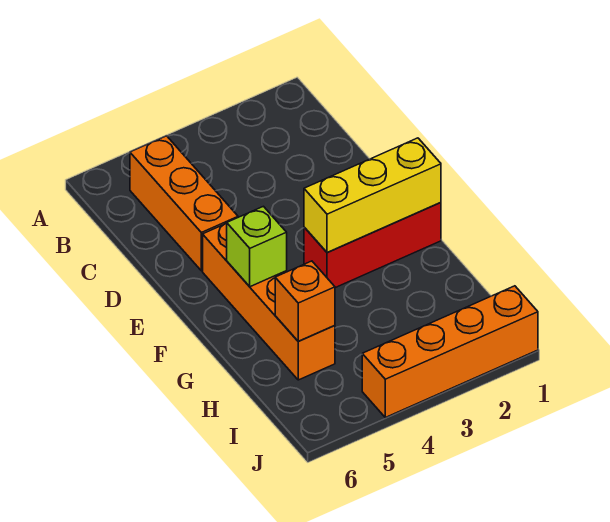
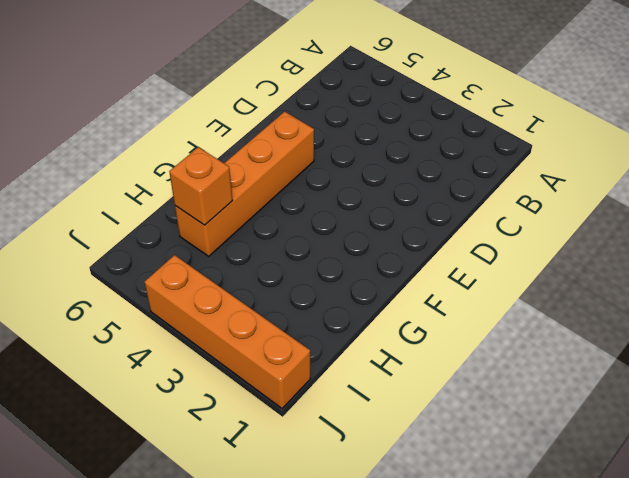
none -> orange 1x3 brick [130,136,238,271]
none -> red 1x3 brick [304,203,441,288]

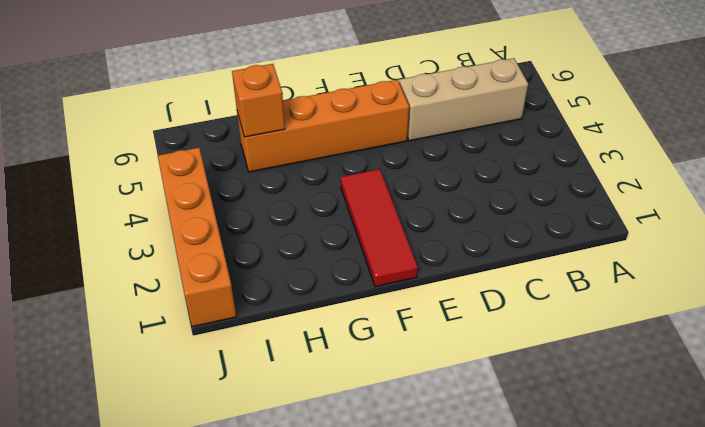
tan 1x3 brick [399,58,528,141] -> orange 1x3 brick [130,136,238,271]
red 1x3 tile [341,169,418,287] -> red 1x3 brick [304,203,441,288]
none -> yellow 1x3 brick [304,138,441,252]
none -> lime 1x1 brick [226,206,287,287]

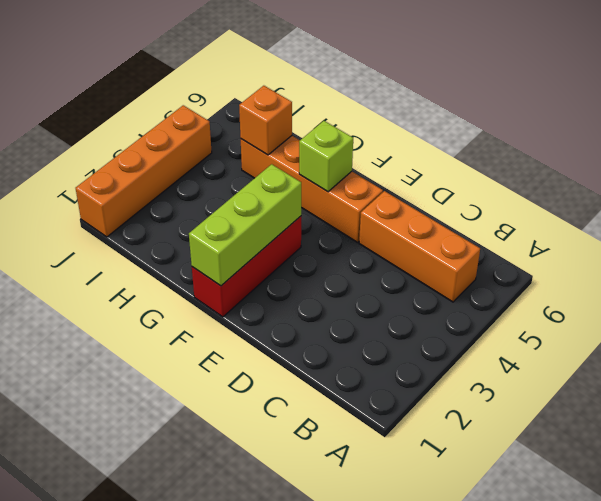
lime 1x3 brick [189,164,301,286] -> yellow 1x3 brick [304,138,441,252]

